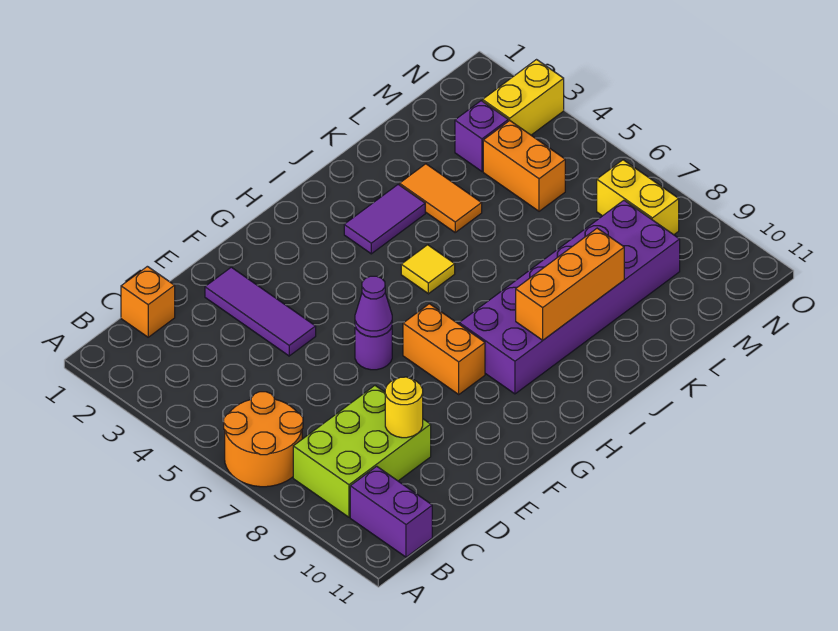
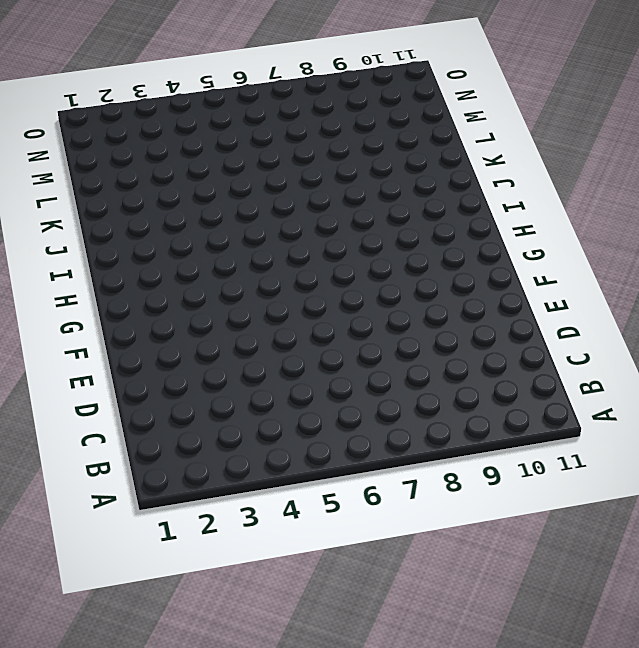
none -> orange 2x2 round brick [224,392,303,487]
none -> lime 2x3 brick [293,386,431,517]
none -> purple 1x2 brick [350,466,432,557]

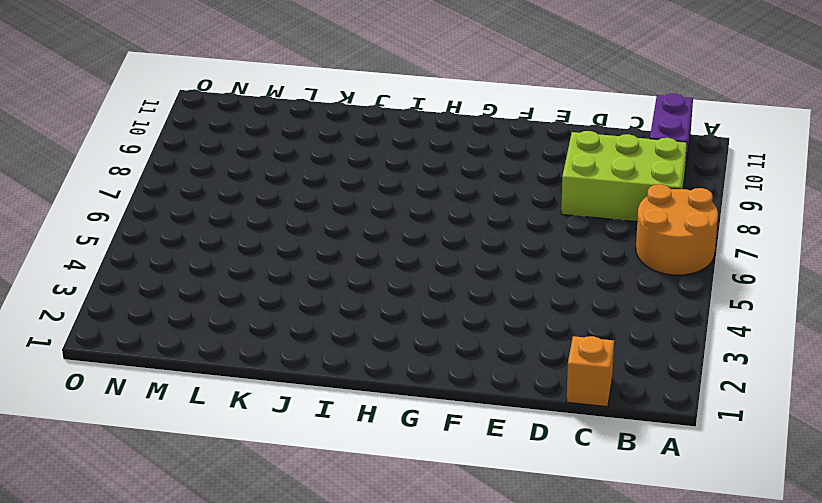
none -> purple 1x3 tile [205,267,316,356]
none -> purple 1x1 round brick [355,327,392,370]
none -> orange 1x2 brick [403,304,485,394]

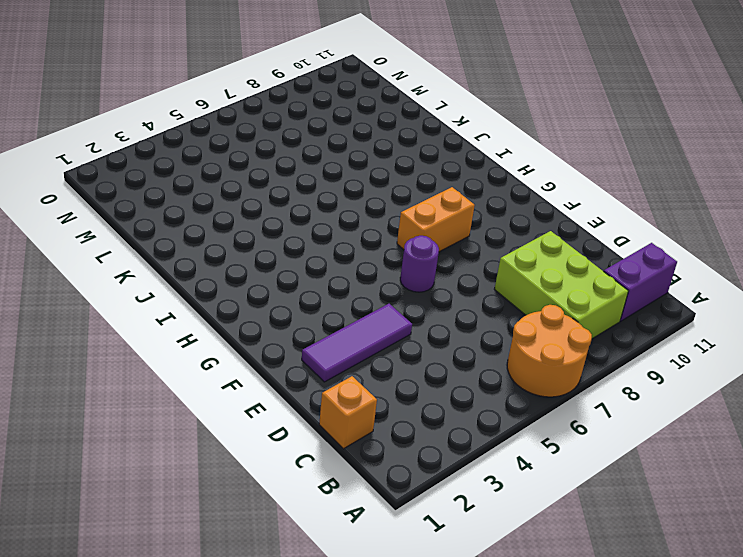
none -> purple 2x6 brick [459,200,680,394]
none -> purple 1x2 tile [344,184,425,254]
none -> yellow 1x1 tile [401,245,455,294]

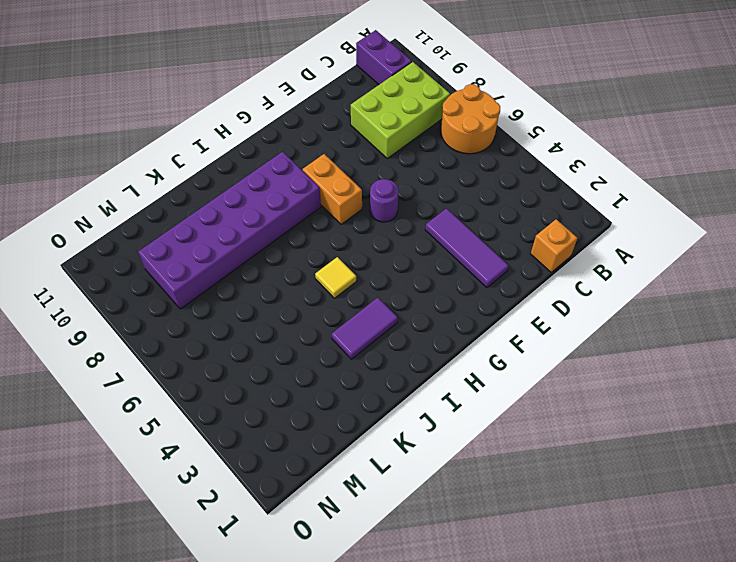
none -> orange 1x2 tile [400,164,482,232]
none -> purple 1x1 brick [455,101,508,171]
none -> orange 1x2 brick [483,121,565,211]

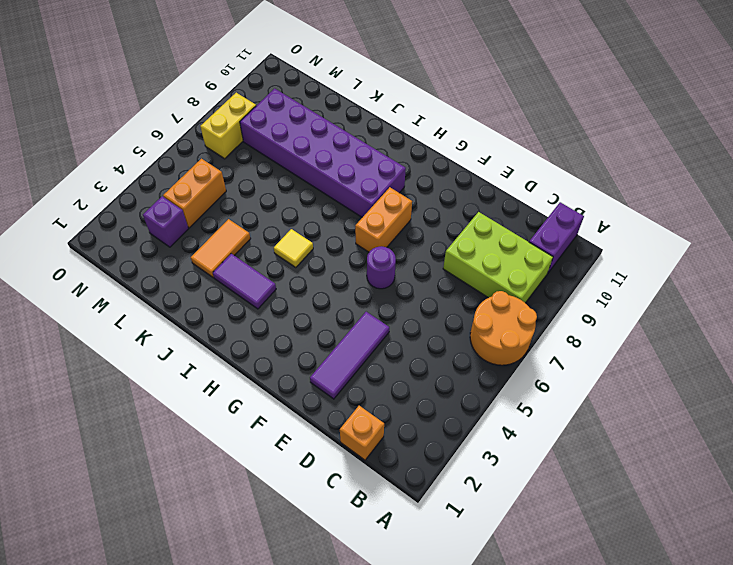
none -> yellow 1x2 brick [483,60,564,135]
none -> yellow 1x1 round brick [385,377,423,438]
none -> purple 1x1 cone [355,276,392,337]

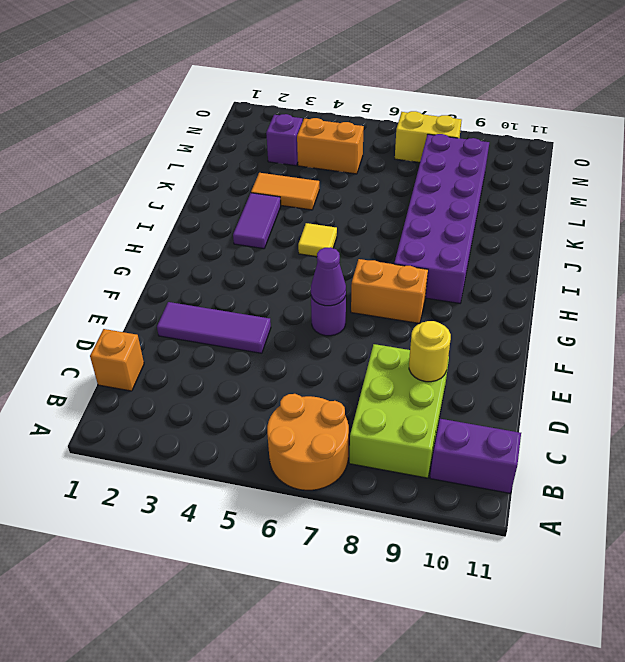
none -> yellow 1x2 brick [483,60,564,135]
none -> orange 1x3 brick [516,228,624,340]

